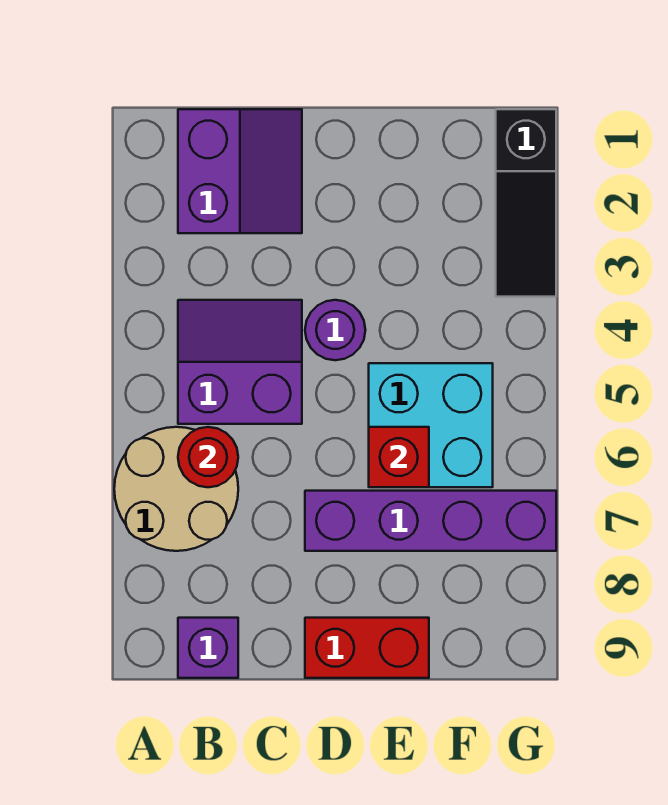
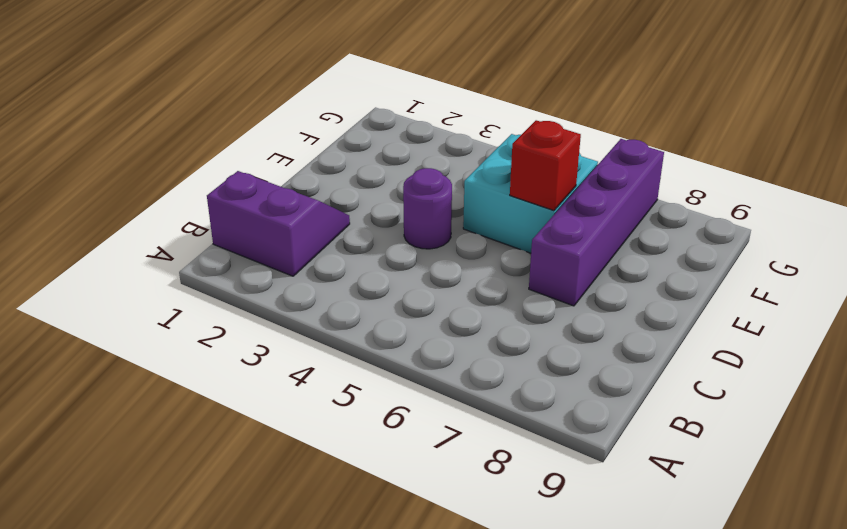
none -> tan 2x2 round brick [114,427,238,551]
none -> purple 2x2 slope [178,300,302,424]

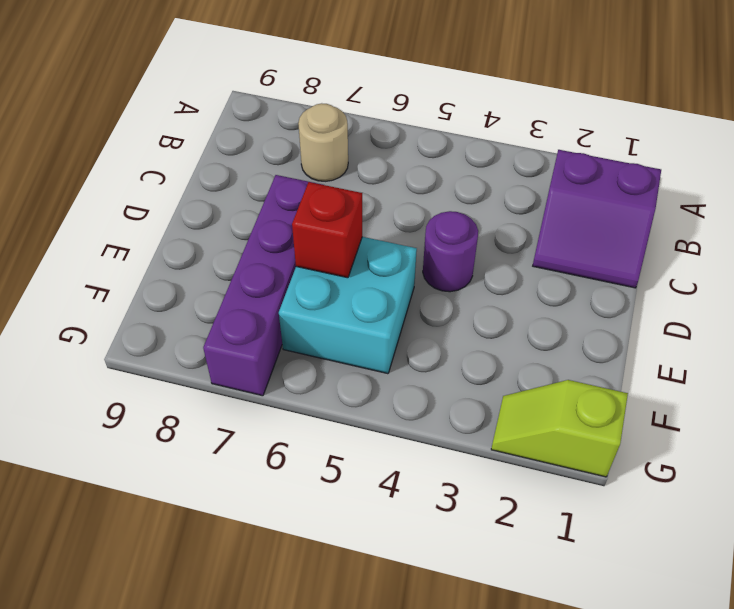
tan 1x1 round brick [298,103,348,181] -> tan 2x2 round brick [114,427,238,551]
lime 1x2 slope [491,380,628,477] -> black 1x3 slope [496,109,556,297]
none -> purple 2x2 slope [178,300,302,424]
none -> purple 1x1 brick [178,618,238,678]

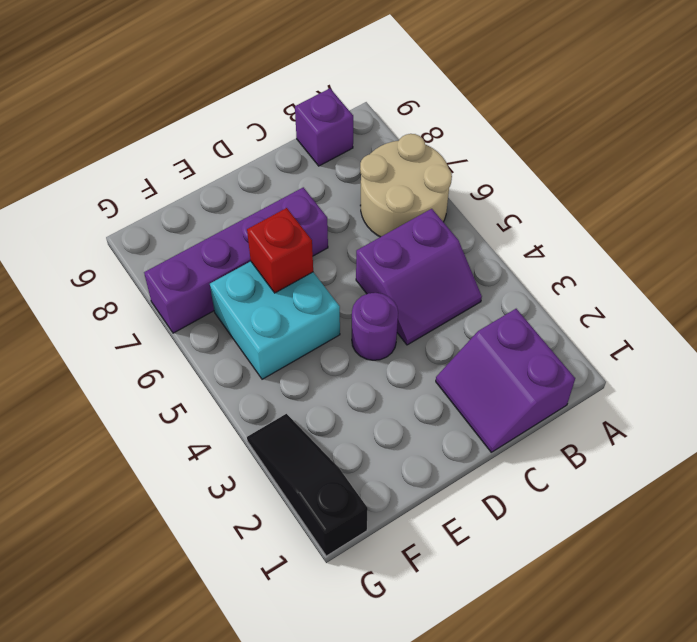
none -> red 1x2 brick [305,618,429,678]
none -> red 1x1 round brick [178,427,238,487]

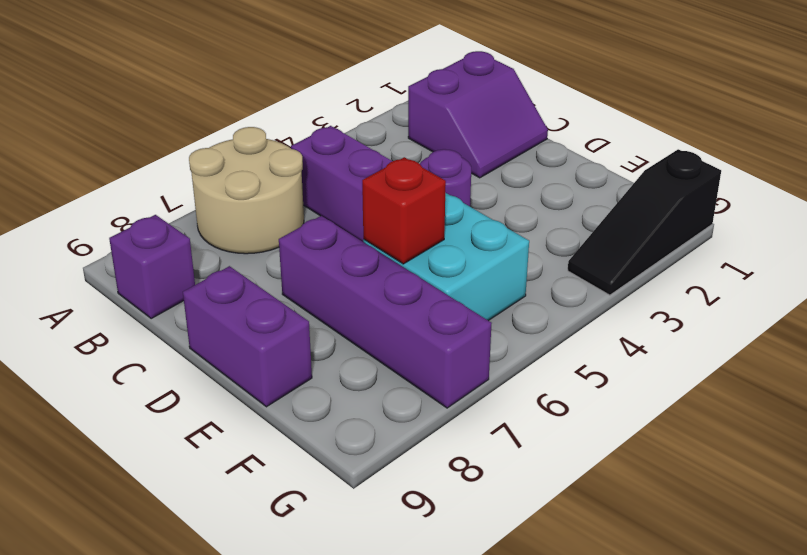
purple 1x2 brick [183,266,312,407] -> red 1x2 brick [305,618,429,678]
none -> red 1x1 round brick [178,427,238,487]

